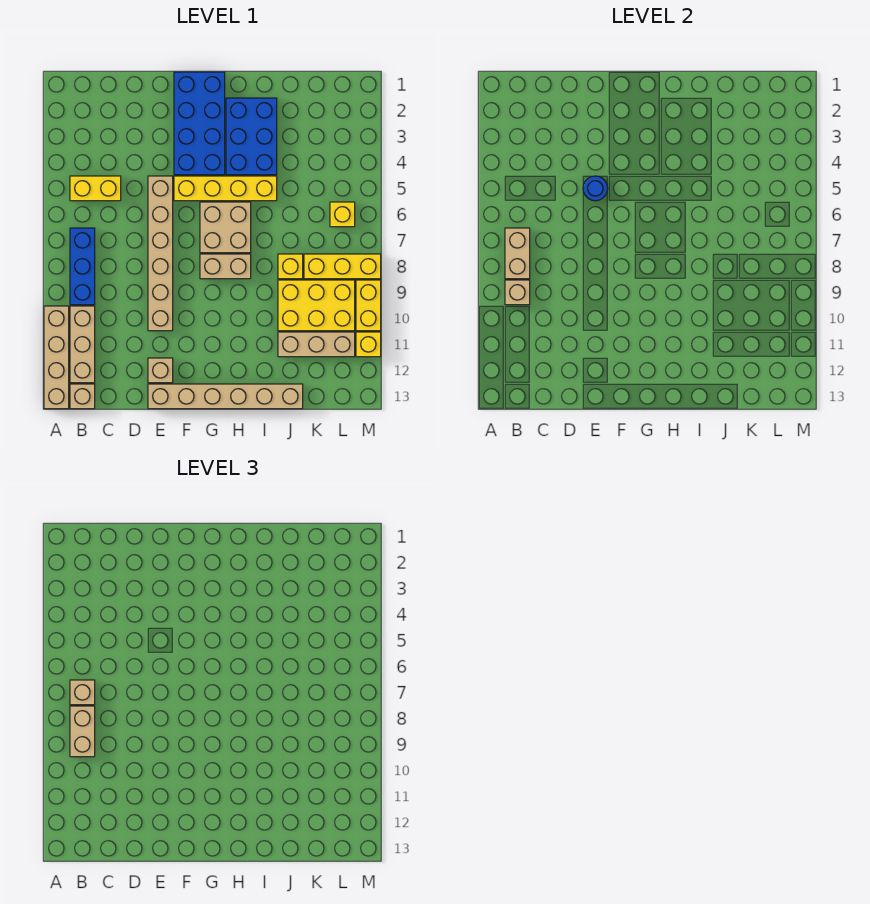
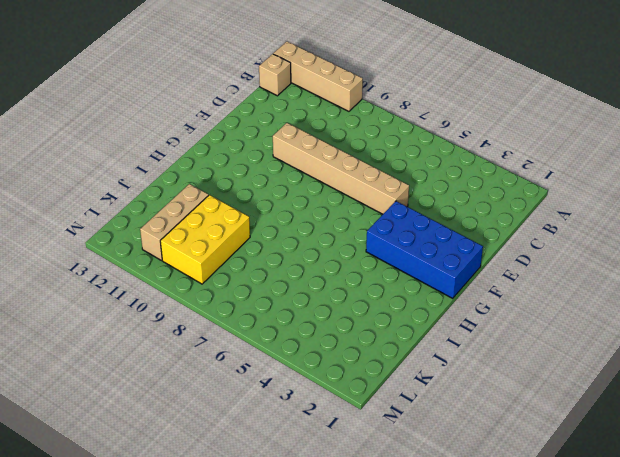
none -> yellow 1x2 brick [70,176,121,201]
none -> blue 1x3 brick [70,228,95,305]
none -> tan 1x3 brick [70,306,95,383]

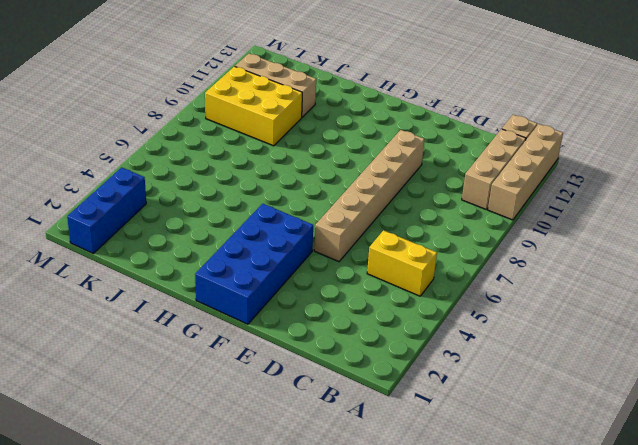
blue 1x3 brick [67,168,146,253] -> blue 1x3 brick moved to [70,228,95,305]
none -> tan 1x1 brick [148,358,173,383]
none -> tan 1x6 brick [148,384,303,409]
none -> yellow 1x4 brick [174,176,277,201]

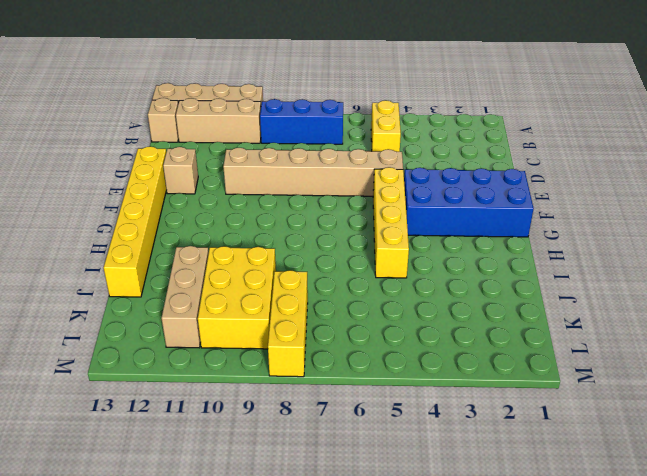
yellow 1x6 brick [104,146,166,297] -> tan 1x6 brick [148,384,303,409]
none -> tan 2x2 brick [200,202,251,253]
none -> tan 1x2 brick [200,254,251,279]
none -> blue 2x3 brick [226,98,277,175]

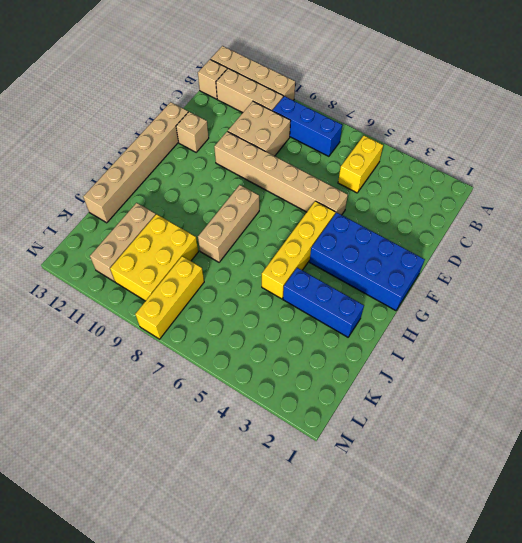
tan 2x2 brick [228,101,291,156] -> tan 2x2 brick moved to [200,202,251,253]
tan 1x3 brick [198,185,259,262] -> tan 1x2 brick [200,254,251,279]
blue 1x3 brick [283,268,364,337] -> blue 2x3 brick [226,98,277,175]
none -> yellow 1x1 brick [278,254,303,279]
none -> yellow 1x1 brick [330,202,355,227]
none -> yellow 1x2 brick [356,280,381,331]

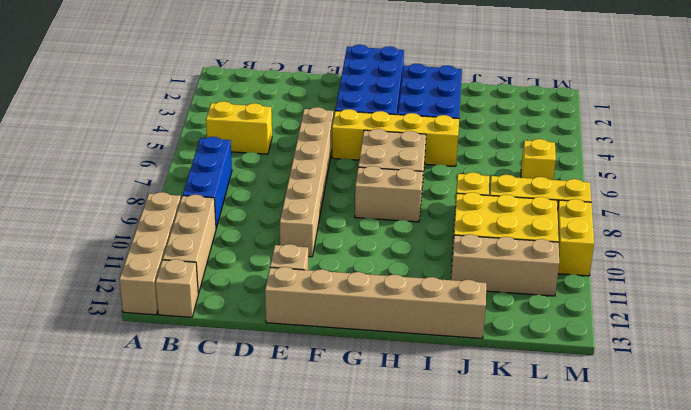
none -> yellow 1x1 brick [356,332,381,357]
none -> tan 1x2 brick [505,228,530,279]
none -> tan 1x1 brick [505,280,530,305]

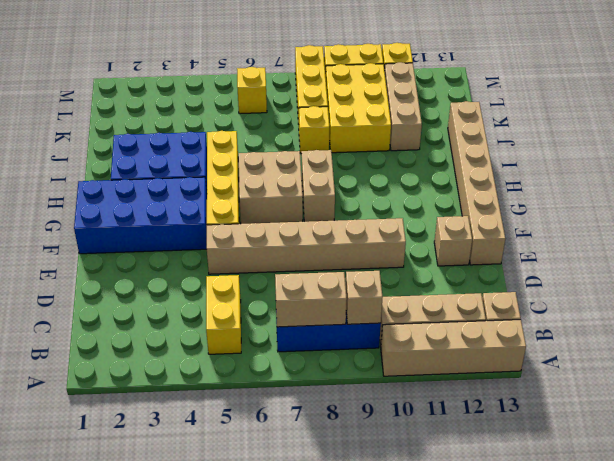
none -> blue 1x1 round brick [583,176,608,201]
none -> tan 1x1 brick [70,680,95,705]
none -> tan 1x2 brick [70,706,95,757]

